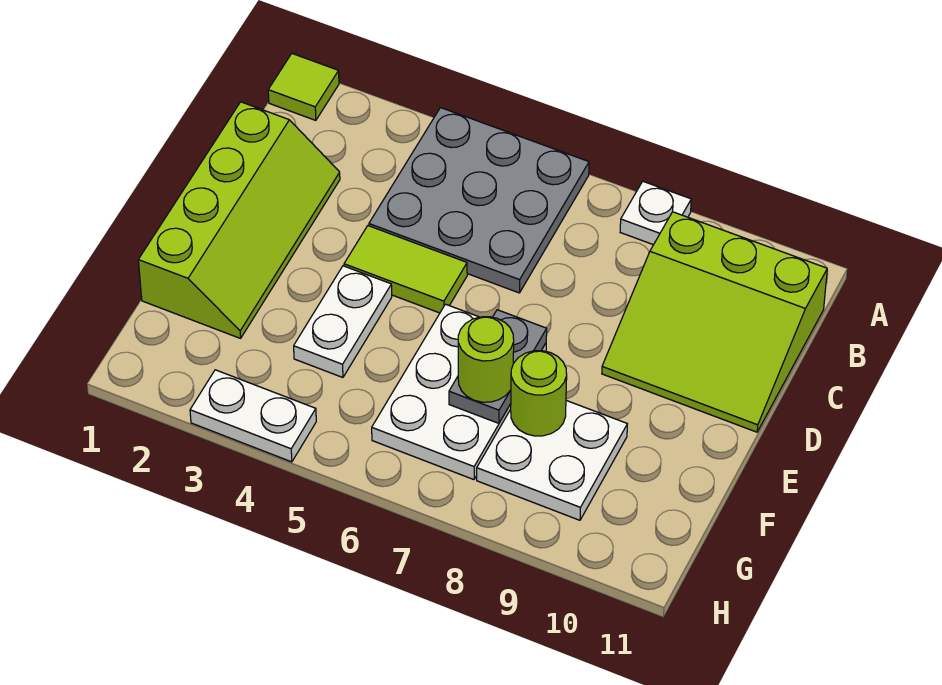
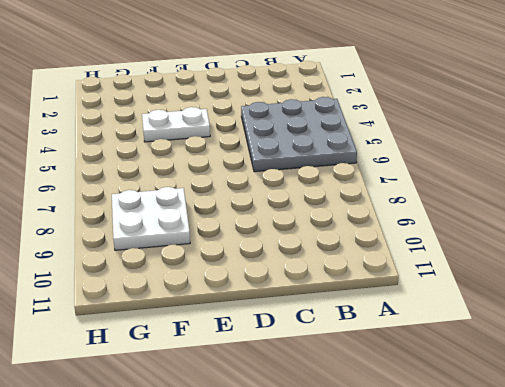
none -> lime 1x1 tile [268,54,339,120]
none -> white 1x1 plate [620,182,691,245]
none -> lime 3x3 slope [602,212,827,432]

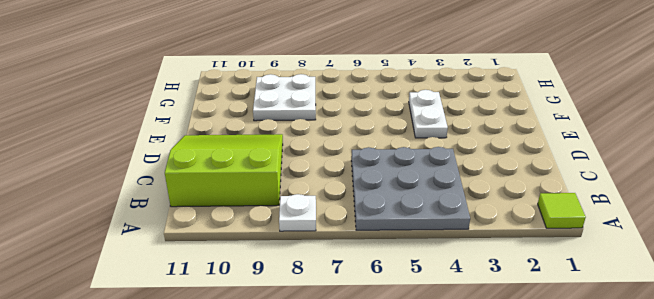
none -> lime 2x4 slope [138,102,340,338]
none -> lime 1x2 tile [344,226,467,313]
none -> white 2x3 plate [372,304,546,480]

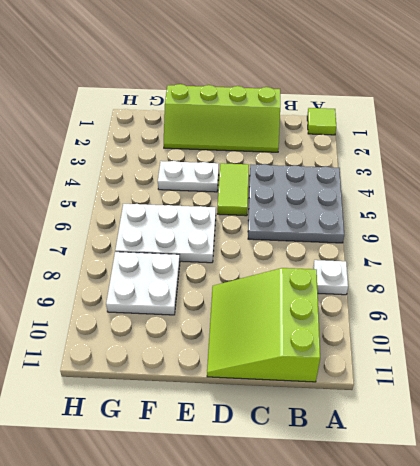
none -> white 1x2 plate [190,370,316,462]
none -> grey 1x2 plate [449,310,547,423]
none -> lime 1x1 round brick [511,350,567,436]

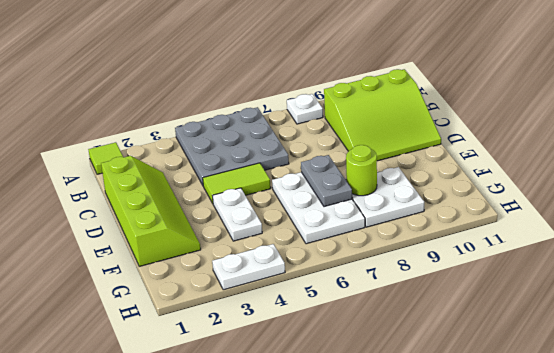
none -> lime 1x1 round brick [458,317,514,402]

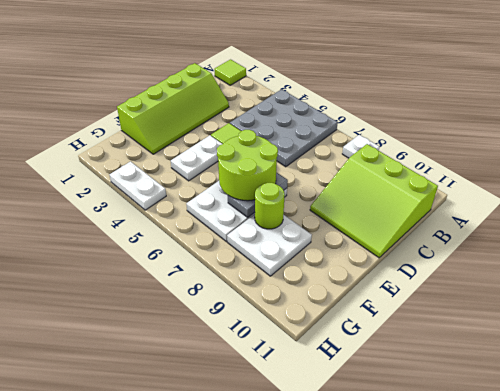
lime 2x2 round brick [217,130,278,201] -> lime 1x1 round brick [458,317,514,402]

